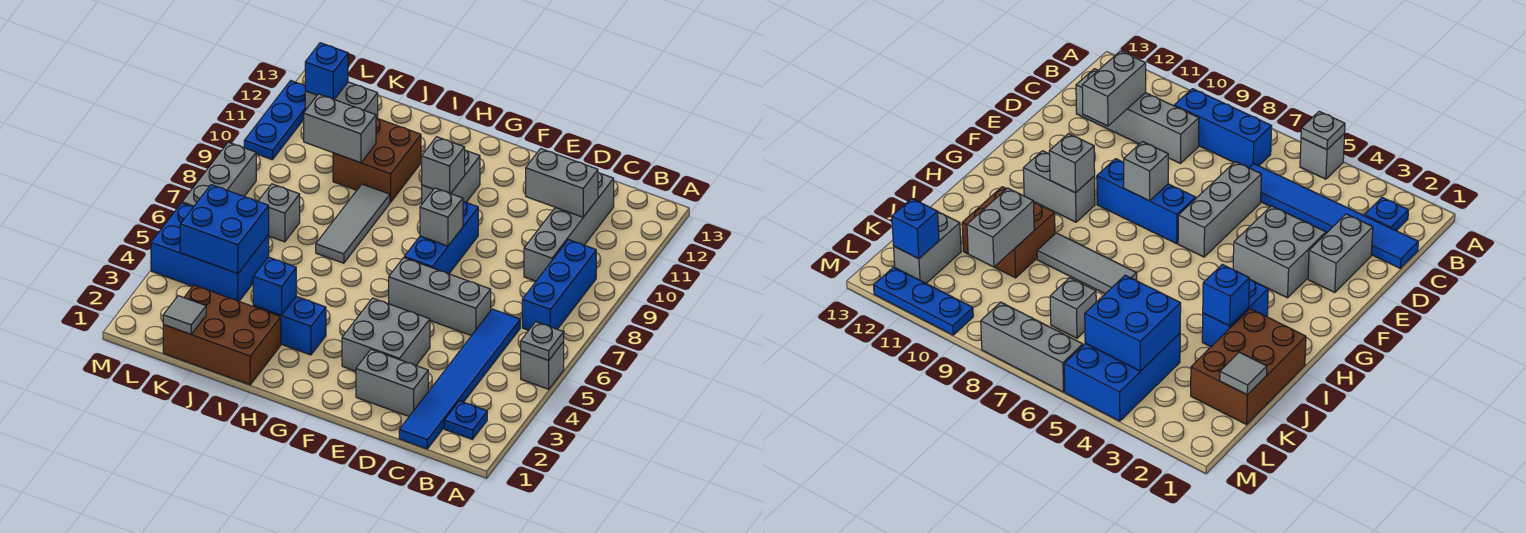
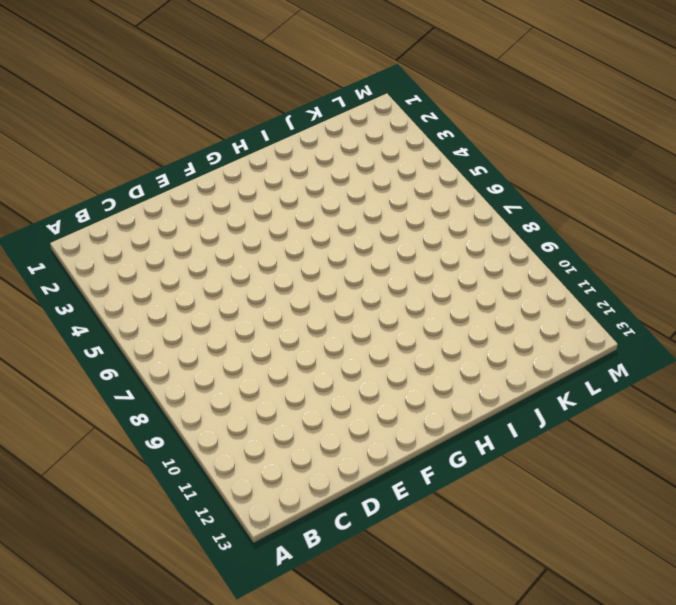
none -> grey 1x1 brick [521,342,564,389]
none -> blue 1x1 plate [444,401,487,439]
none -> blue 1x3 brick [522,240,596,330]

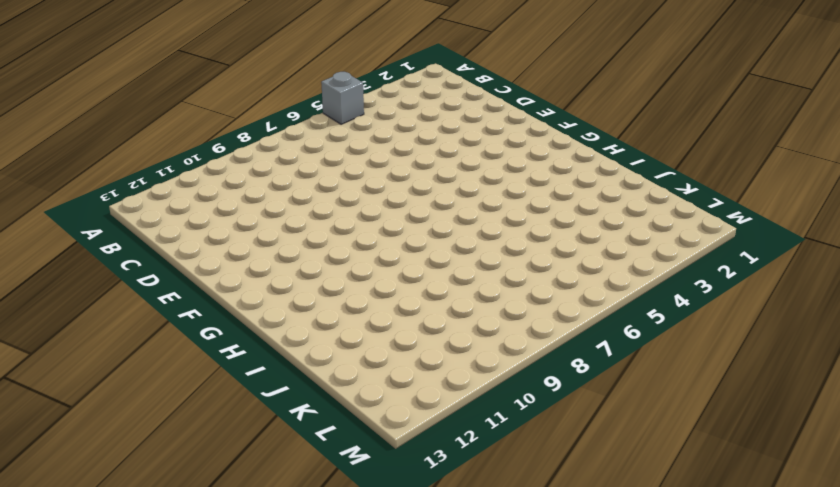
none -> blue 1x1 plate [444,401,487,439]
none -> blue 1x3 brick [522,240,596,330]
none -> blue 1x6 tile [399,309,520,449]

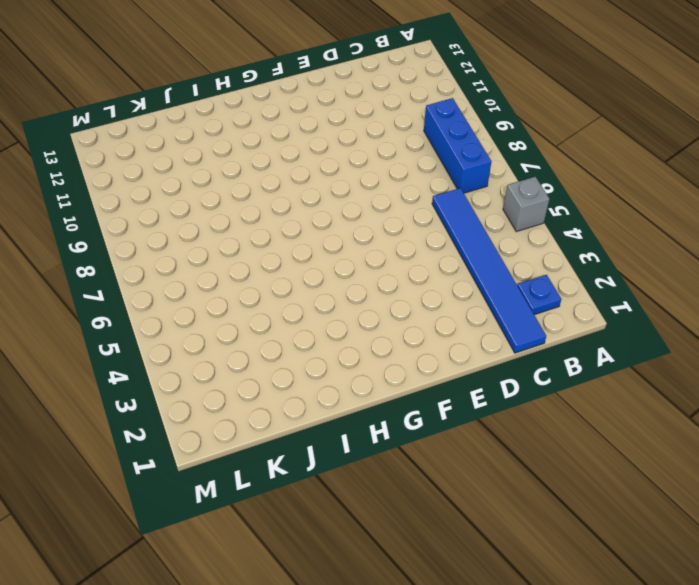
none -> grey 1x4 brick [524,173,614,281]
none -> grey 1x2 brick [356,349,428,416]
none -> grey 1x3 brick [389,258,491,336]

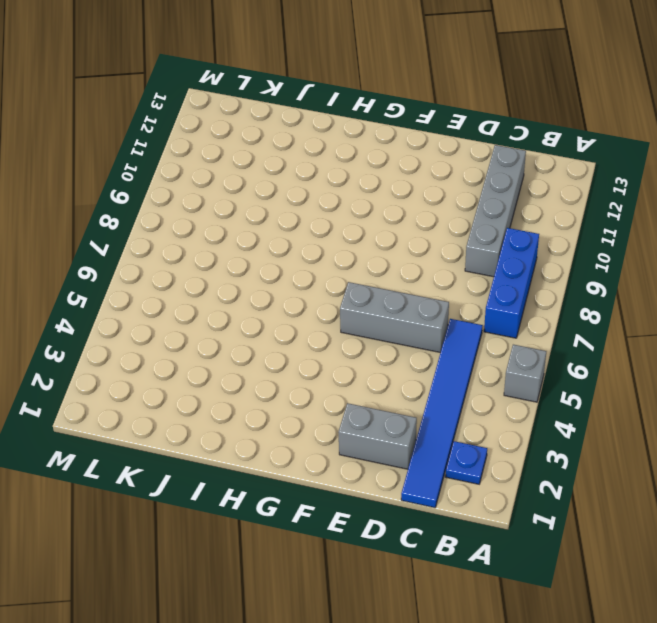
none -> grey 2x2 brick [342,298,430,371]
none -> blue 1x3 brick [404,201,478,274]
none -> grey 1x2 brick [422,150,480,204]

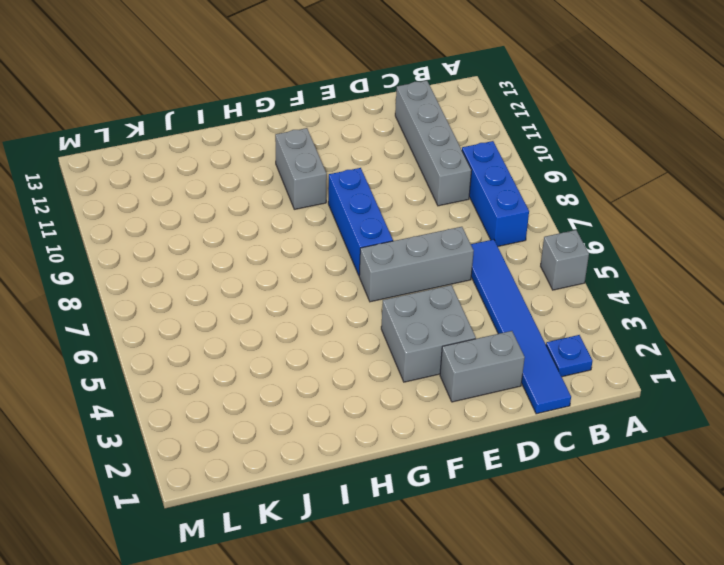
none -> blue 1x2 brick [253,296,326,355]
none -> brown 2x3 brick [163,285,281,385]
none -> grey 1x3 tile [316,184,390,263]

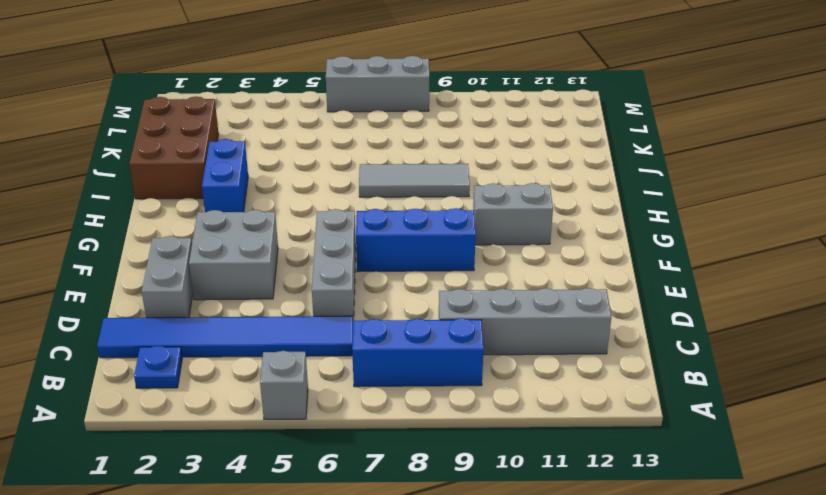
none -> brown 2x2 brick [333,118,421,202]
none -> blue 2x3 brick [151,203,269,301]
none -> grey 1x1 brick [258,184,300,242]

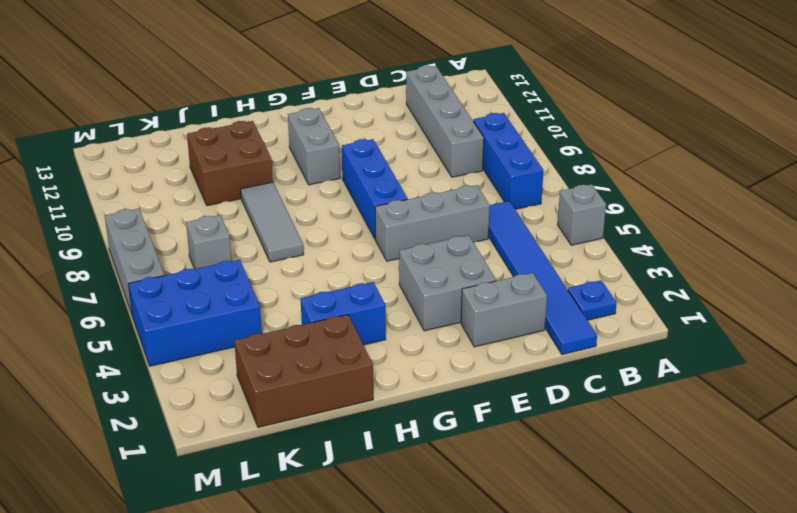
none -> grey 1x2 brick [305,82,378,118]
none -> blue 1x3 plate [244,81,305,160]
none -> grey 1x1 plate [521,322,564,360]

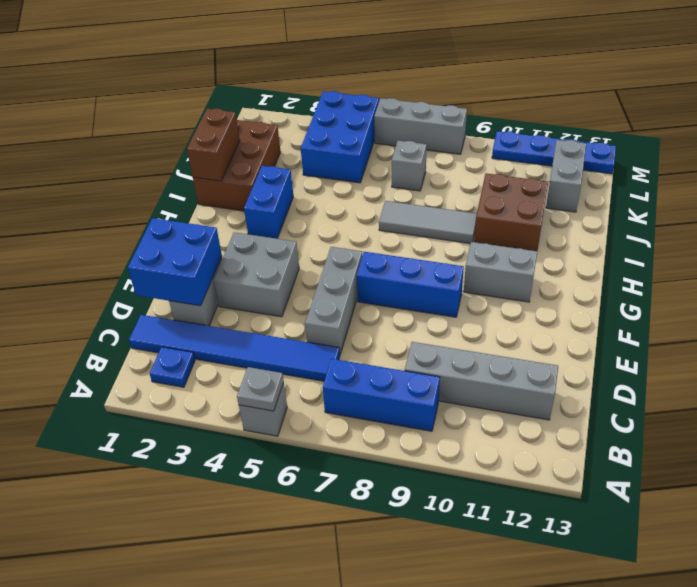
blue 2x2 brick [128,218,222,306] -> blue 2x2 brick moved to [180,185,269,274]
brown 1x2 brick [187,109,240,181] -> none
blue 1x4 plate [492,131,616,174] -> blue 1x3 plate [244,81,305,160]
none -> grey 1x2 brick [526,149,598,217]
none -> grey 1x1 brick [420,188,463,246]
none -> grey 1x1 brick [422,137,465,194]

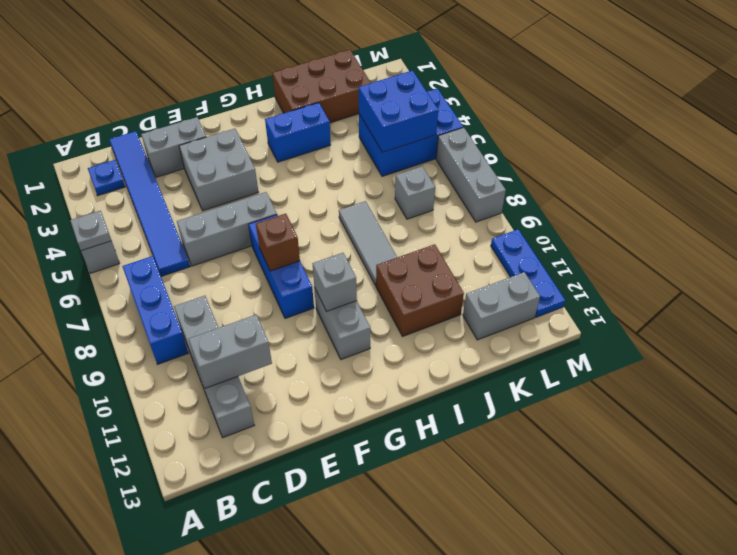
brown 1x1 brick [256,214,300,271] -> grey 1x1 brick [420,188,463,246]
none -> blue 1x1 brick [253,257,296,315]
none -> grey 1x2 brick [304,94,376,163]
none -> grey 1x1 tile [163,296,206,334]

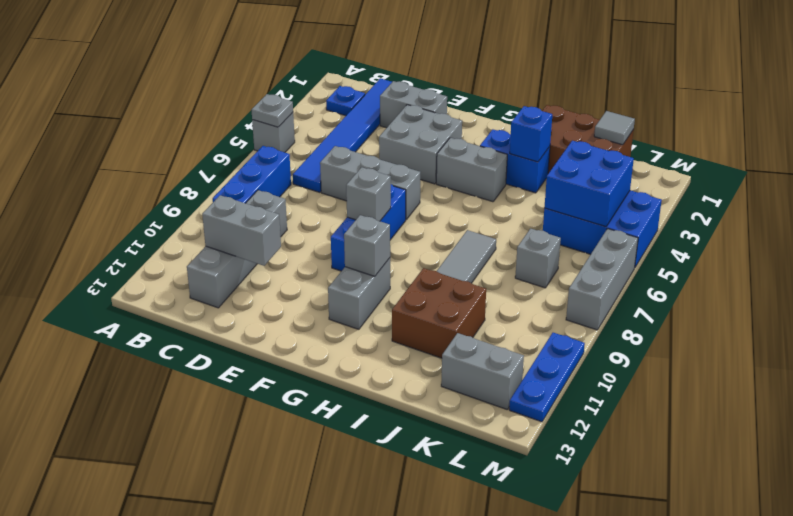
grey 1x2 brick [436,138,507,202] -> grey 1x2 brick moved to [304,94,376,163]
none -> blue 1x1 brick [305,43,348,99]

